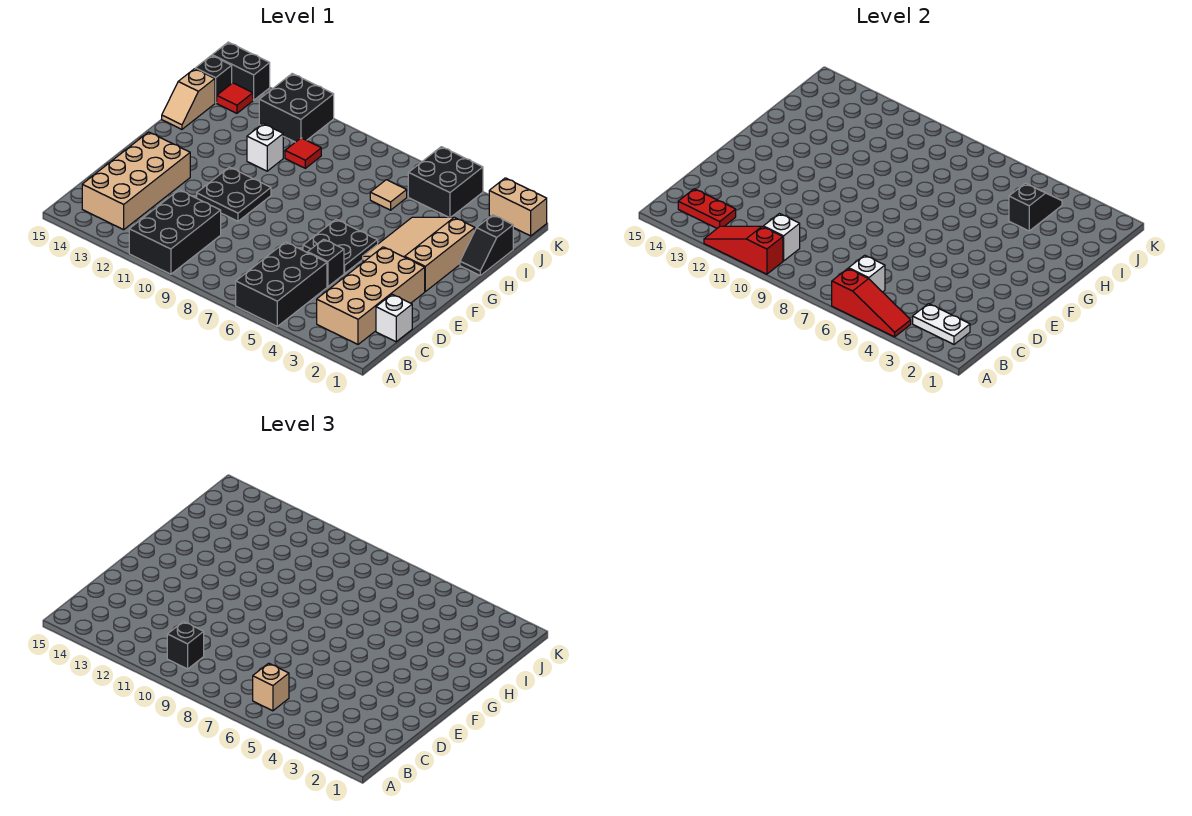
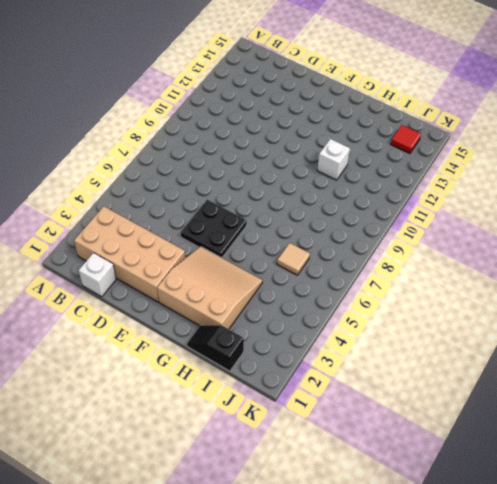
none -> black 2x3 brick [236,242,327,326]
none -> black 2x3 brick [129,190,221,274]
none -> tan 2x4 brick [82,132,190,230]

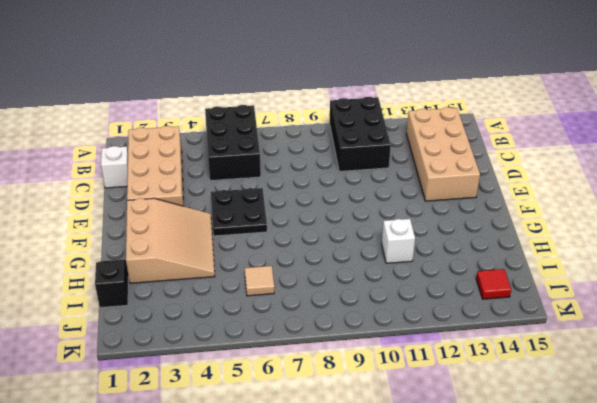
none -> black 1x1 brick [308,239,344,287]
none -> black 2x2 plate [197,167,271,221]
none -> tan 1x2 slope [162,69,215,129]

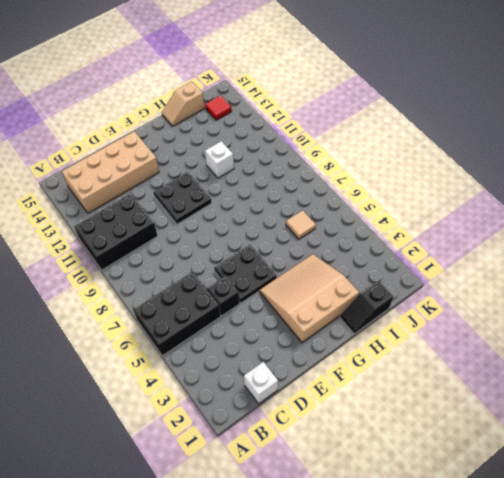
none -> tan 2x4 brick [317,247,425,344]
none -> red 1x1 tile [285,138,321,168]
none -> black 2x2 brick [408,147,483,217]

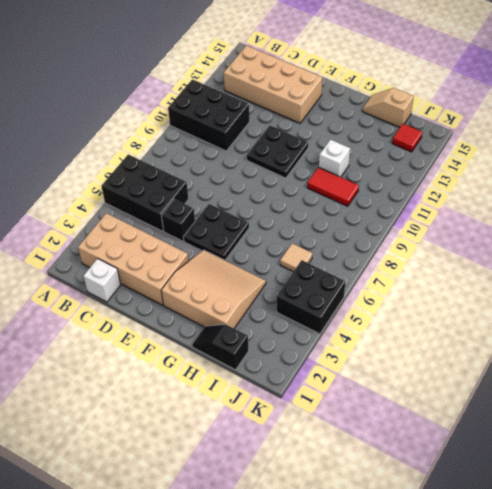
red 1x2 tile [307,167,359,206] -> red 1x1 tile [285,138,321,168]
none -> black 2x2 brick [259,74,334,142]
none -> black 1x1 brick [195,56,232,103]
none -> tan 1x2 brick [489,178,547,236]

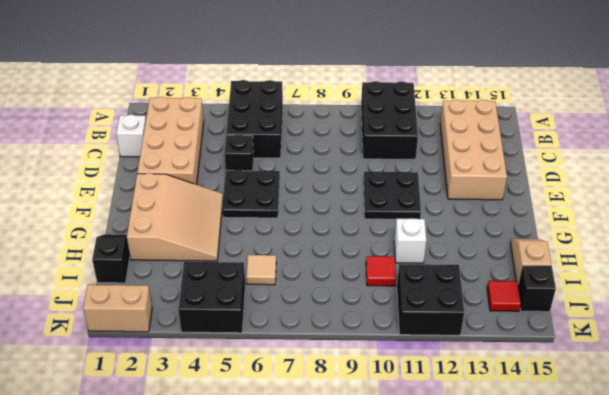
none -> black 1x2 brick [212,42,270,100]
none -> red 1x3 slope [832,269,911,337]
none -> red 1x3 slope [704,226,783,274]

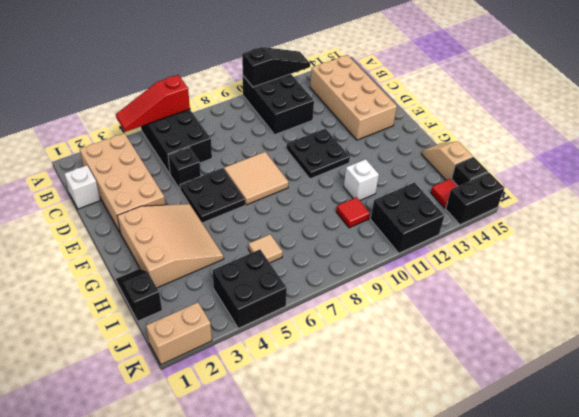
black 1x3 slope [242,47,310,87] -> red 1x3 slope [704,226,783,274]
tan 2x2 tile [224,152,288,205] -> none
none -> white 1x2 plate [913,304,970,344]
none -> white 1x1 brick [849,255,885,292]
none -> white 1x1 brick [763,214,800,261]

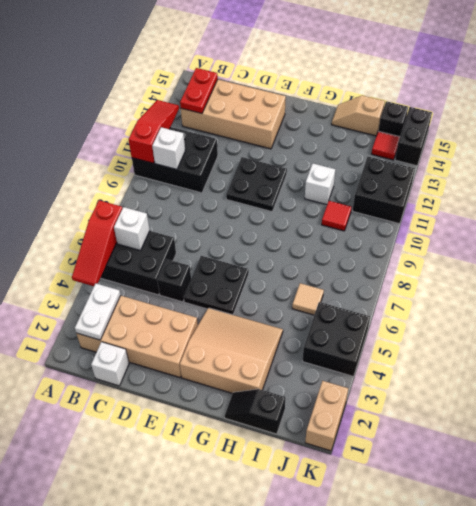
none -> black 1x2 slope [1009,183,1062,231]
none -> tan 1x1 brick [253,663,289,711]
none -> black 1x1 brick [167,622,204,669]

